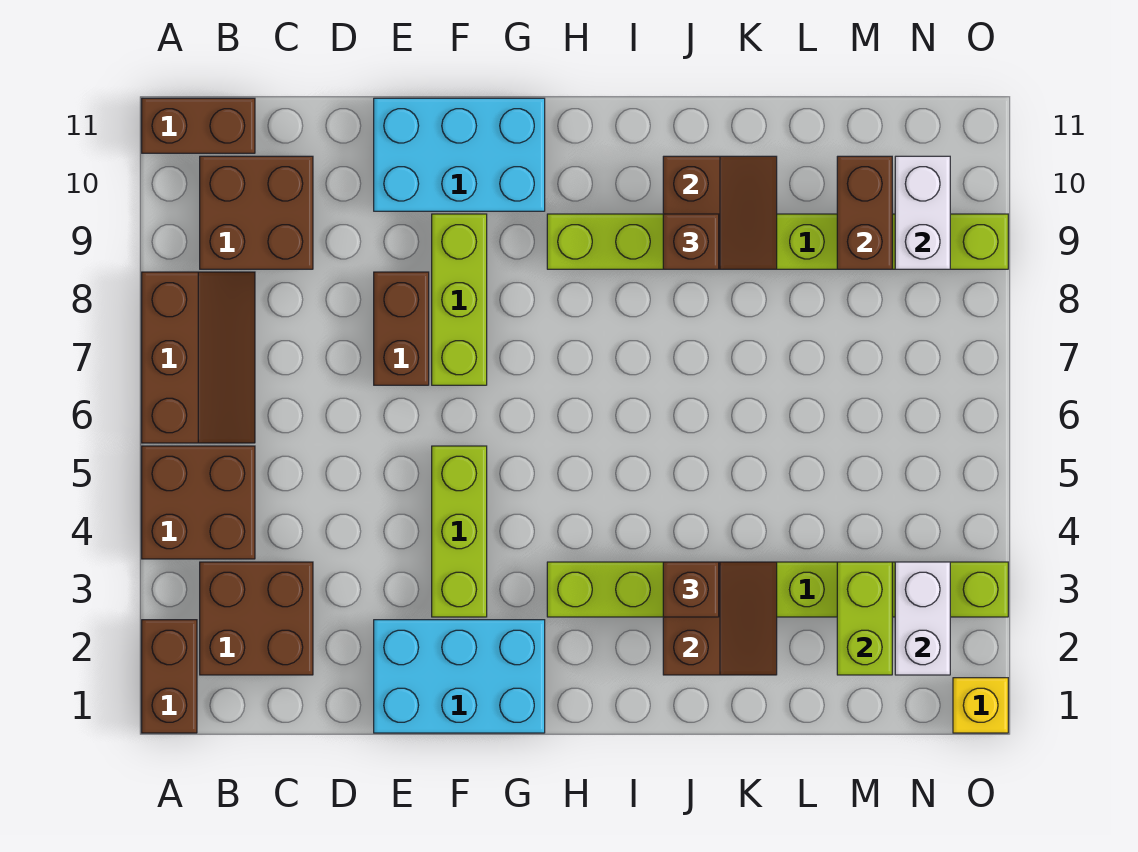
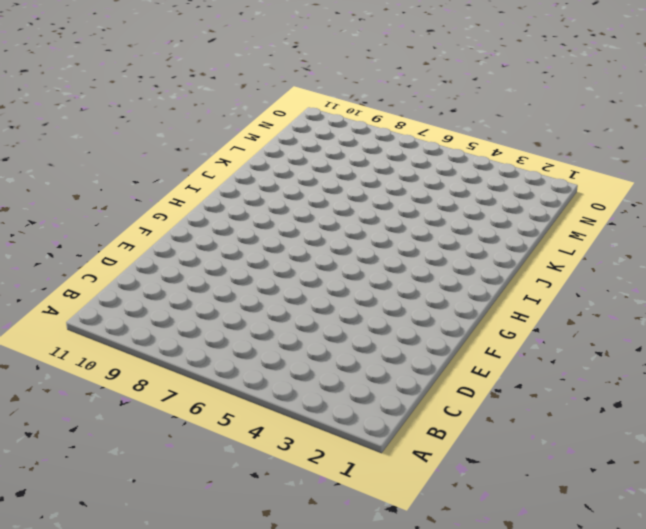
none -> brown 1x2 brick [142,620,197,733]
none -> brown 2x2 brick [142,446,255,559]
none -> brown 2x3 slope [142,272,255,443]

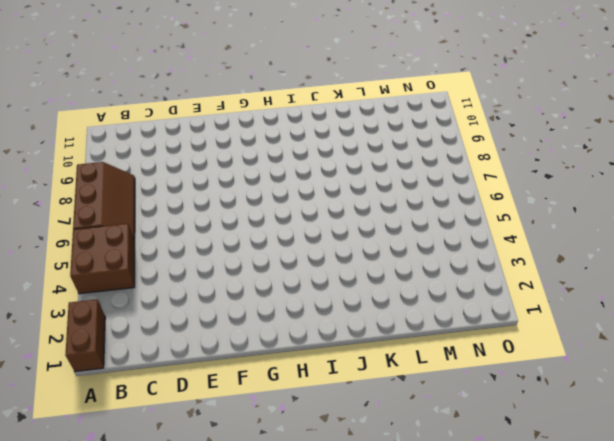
none -> brown 1x2 brick [142,98,255,153]
none -> brown 2x2 brick [200,562,313,675]
none -> brown 2x2 brick [200,156,313,269]

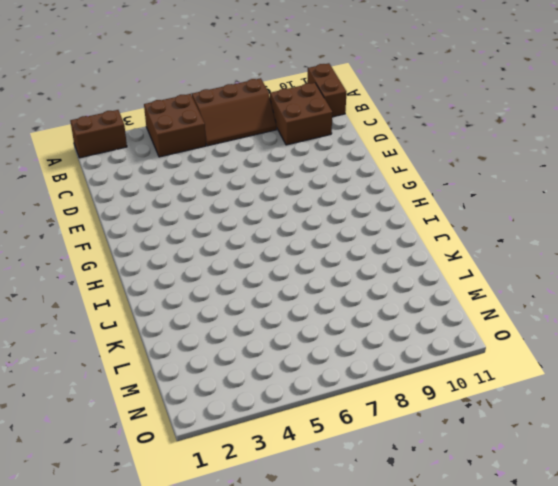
none -> brown 2x2 brick [200,562,313,675]
none -> cyan 2x3 brick [374,620,545,733]
none -> brown 1x2 brick [374,272,429,385]

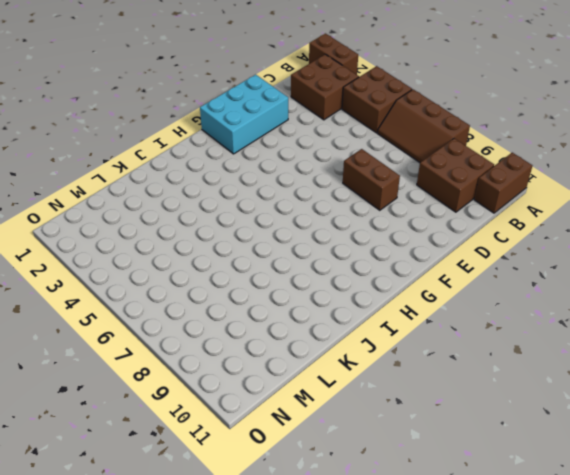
none -> cyan 2x3 brick [374,98,545,211]
none -> lime 1x3 brick [432,446,487,617]
none -> lime 1x3 brick [432,214,487,385]

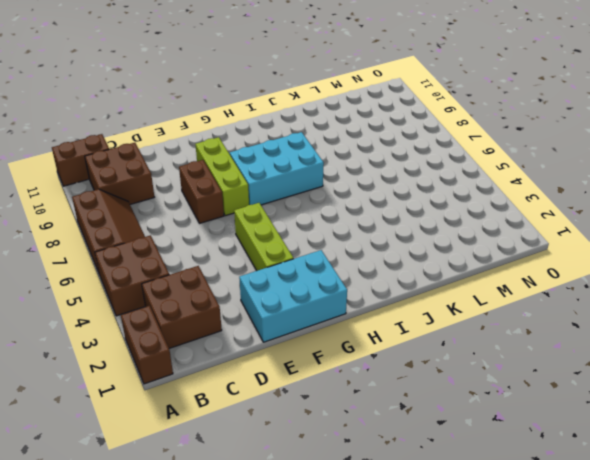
cyan 2x3 brick [230,132,324,205] -> cyan 2x3 brick moved to [374,98,545,211]
none -> lime 1x8 brick [547,562,1008,617]
none -> lime 1x8 brick [547,214,1008,269]
none -> yellow 1x1 brick [953,678,1008,733]

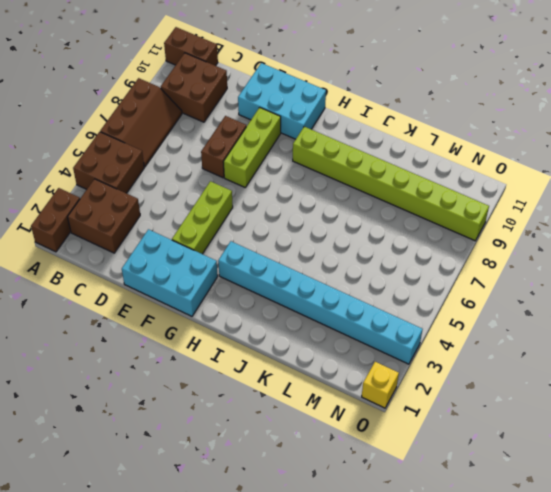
cyan 1x8 brick [218,241,423,364] -> lime 1x8 brick [547,562,1008,617]
none -> brown 2x2 slope [663,562,777,675]
none -> brown 2x2 slope [663,156,777,269]
none -> lime 1x2 brick [837,562,892,675]

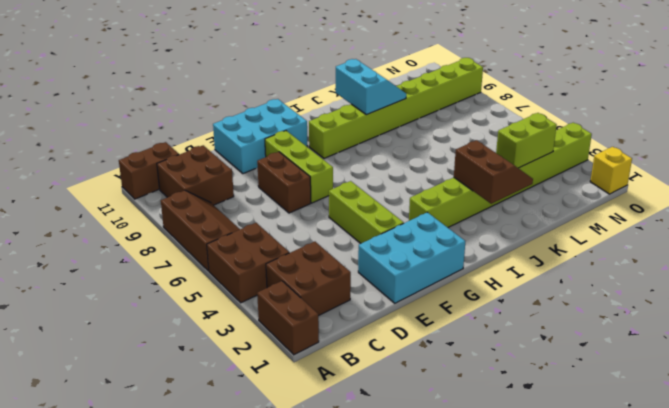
cyan 2x2 slope [336,59,406,115] -> brown 2x2 slope [663,156,777,269]
lime 1x2 brick [496,113,557,168] -> lime 1x2 brick turned to [837,562,892,675]
none -> brown 1x2 brick [837,156,892,269]
none -> white 1x2 brick [895,562,950,675]
none -> white 1x2 brick [895,156,950,269]

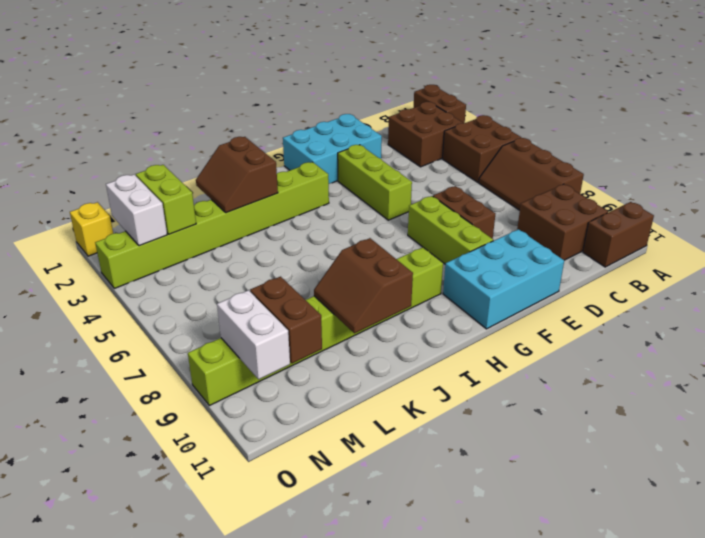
none -> brown 1x1 brick [663,562,719,617]
none -> brown 1x1 brick [663,214,719,269]

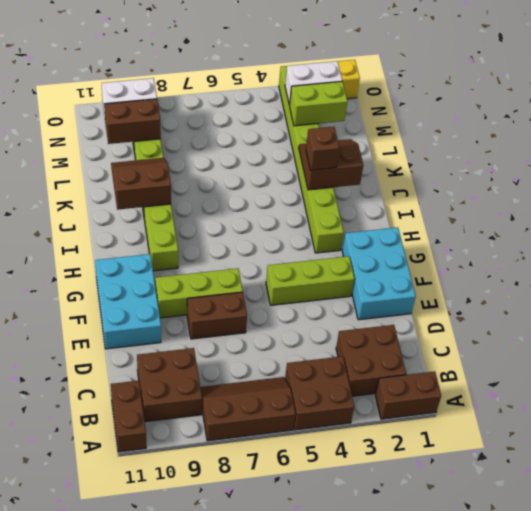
none -> brown 1x1 brick [663,214,719,269]

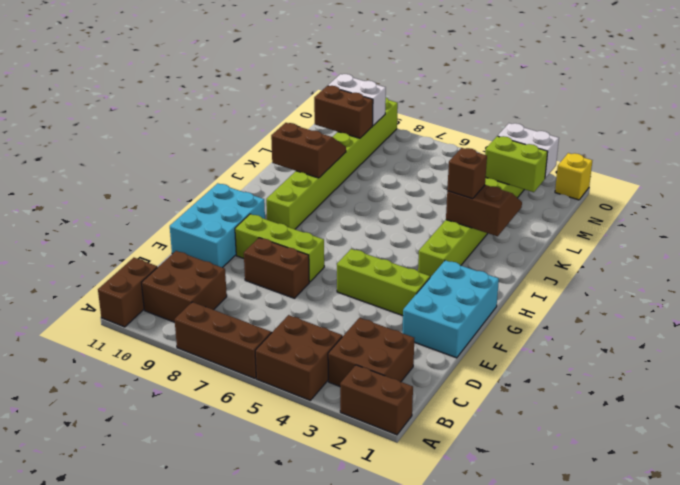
none -> brown 1x1 brick [663,214,719,269]

